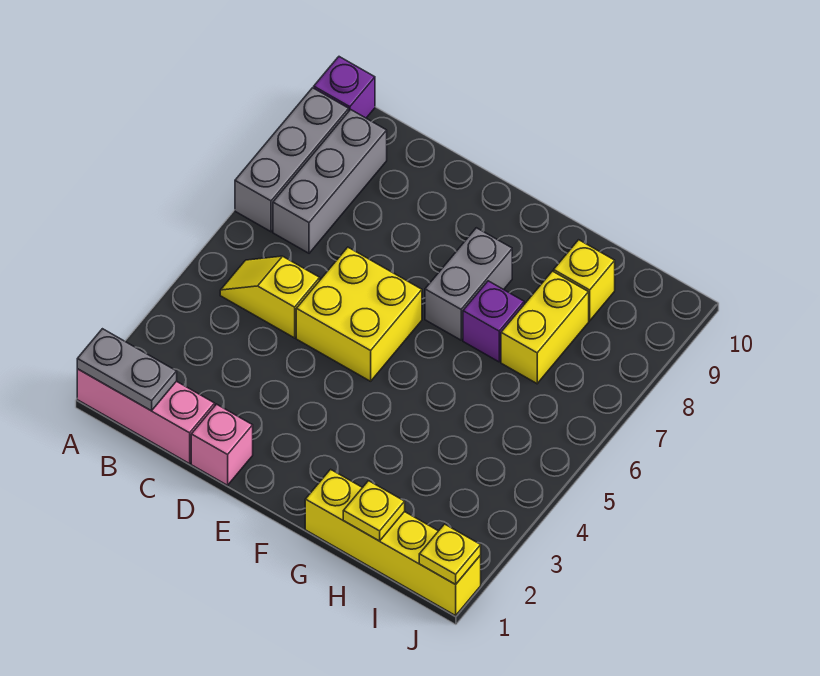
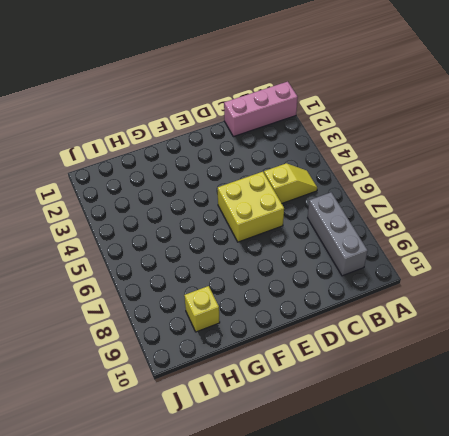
none -> grey 1x3 brick [235,88,349,232]
none -> purple 1x1 brick [314,57,375,118]
none -> pink 1x1 brick [191,404,253,485]

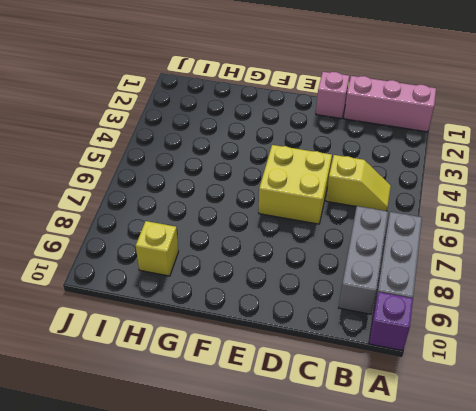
none -> grey 1x2 brick [425,228,512,340]
none -> yellow 1x4 brick [305,469,481,616]
none -> purple 1x1 brick [463,281,524,362]

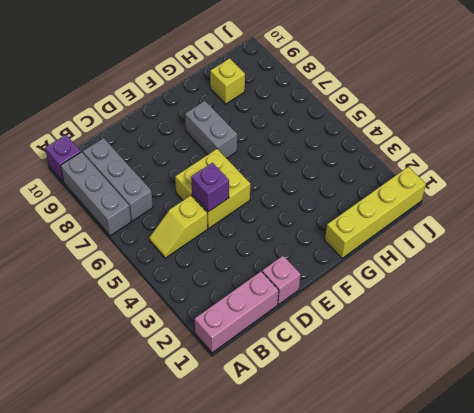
purple 1x1 brick [191,163,229,212] -> purple 1x1 brick moved to [463,281,524,362]
none -> yellow 1x2 brick [501,271,589,384]
none -> grey 1x2 plate [77,329,177,411]
none -> yellow 1x1 plate [343,481,405,541]

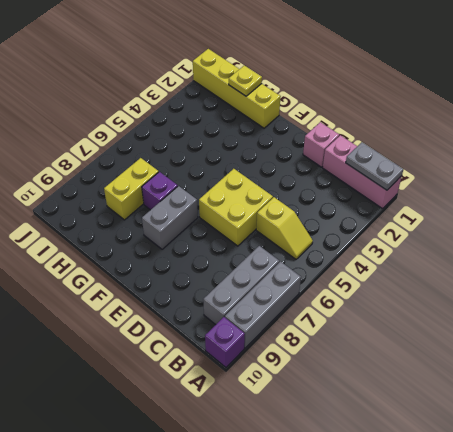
none -> yellow 1x1 brick [554,240,615,321]
none -> yellow 1x1 plate [419,524,481,584]

